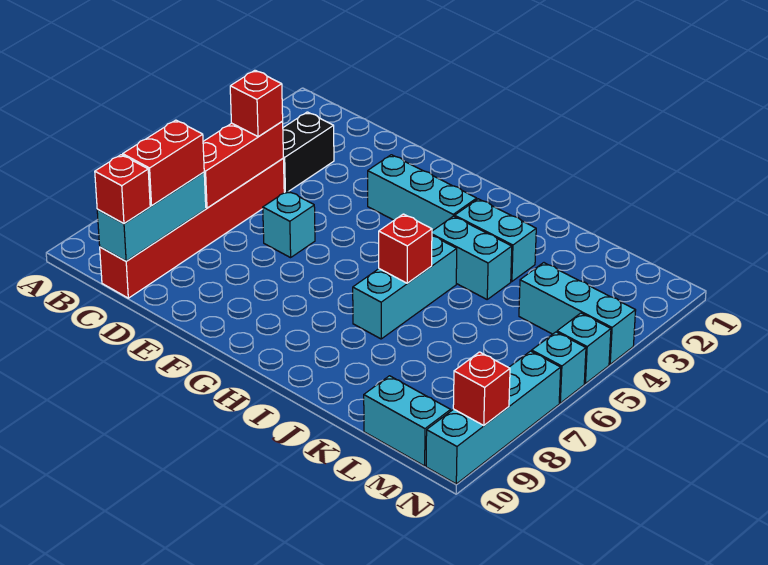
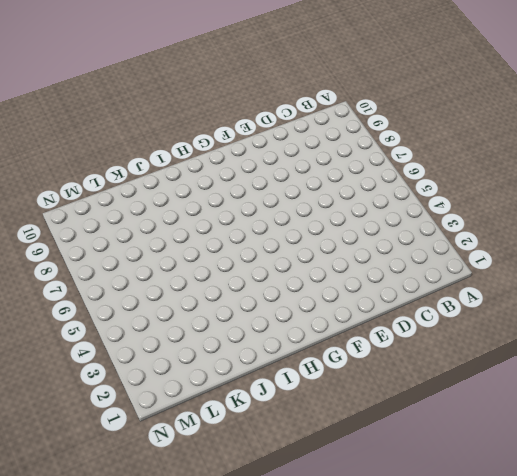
none -> black 1x2 brick [283,112,334,192]
none -> red 1x6 brick [100,159,284,298]
none -> cyan 1x1 brick [263,191,315,258]

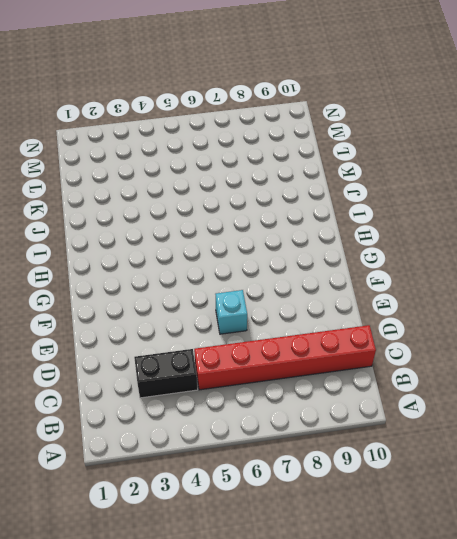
none -> cyan 1x3 brick [368,155,477,231]
none -> cyan 1x2 brick [455,199,536,281]
none -> cyan 1x2 brick [432,216,512,299]

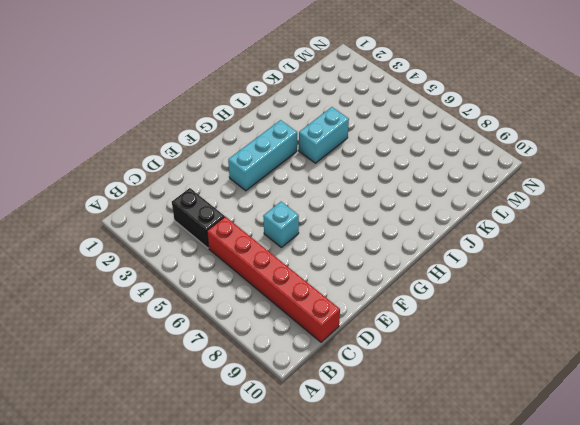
none -> cyan 1x2 brick [455,199,536,281]
none -> cyan 1x3 brick [353,236,457,339]
none -> cyan 1x3 brick [519,263,636,364]

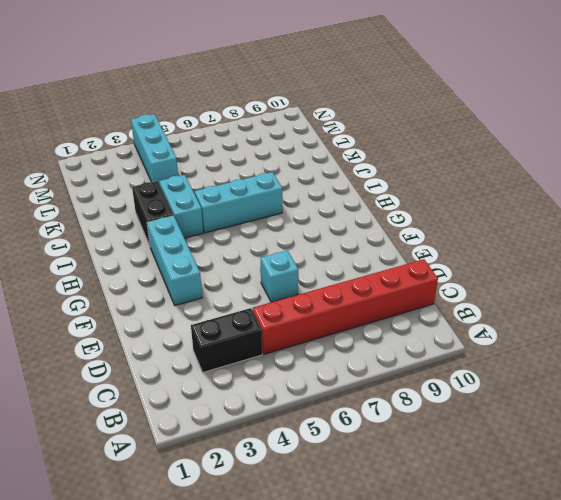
black 1x2 brick [132,181,174,245] -> cyan 1x2 brick [455,199,536,281]
none -> cyan 1x2 brick [364,376,451,466]
none -> cyan 1x1 brick [557,313,611,384]
none -> cyan 1x1 brick [532,332,586,403]

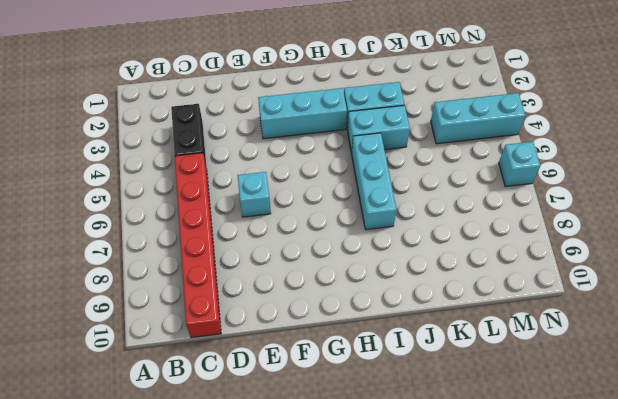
none -> cyan 1x2 brick [364,376,451,466]
none -> cyan 1x1 brick [557,313,611,384]
none -> cyan 1x4 brick [426,351,561,484]

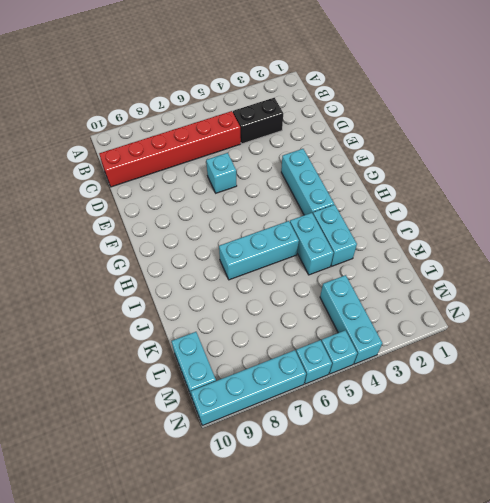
none -> red 1x3 brick [203,122,283,208]
none -> cyan 1x3 brick [97,172,206,261]
none -> red 1x1 brick [379,214,432,283]

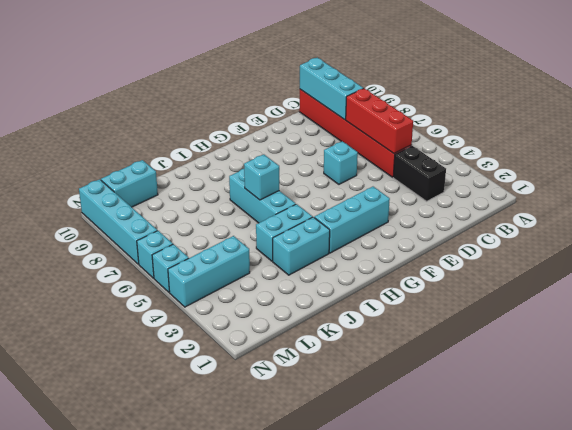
cyan 1x1 brick [244,154,279,200] -> red 1x1 brick [379,214,432,283]
none -> red 1x1 brick [453,352,510,426]
none -> red 1x1 brick [230,70,283,137]
none -> red 1x2 brick [123,120,204,206]

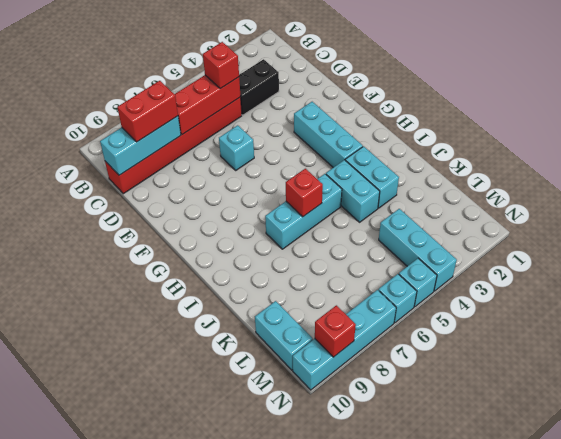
none -> red 1x1 brick [95,155,150,223]

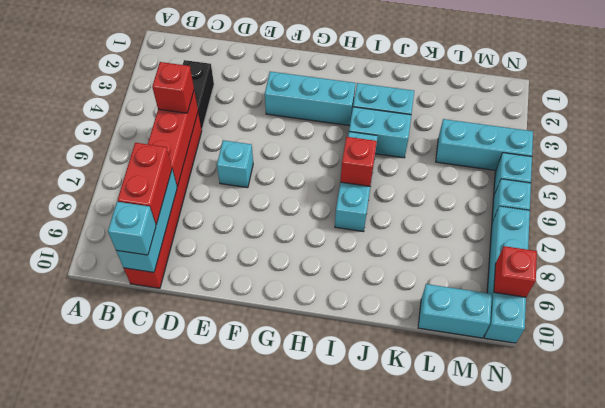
cyan 1x1 brick [108,202,156,255] -> red 1x1 brick [95,155,150,223]

